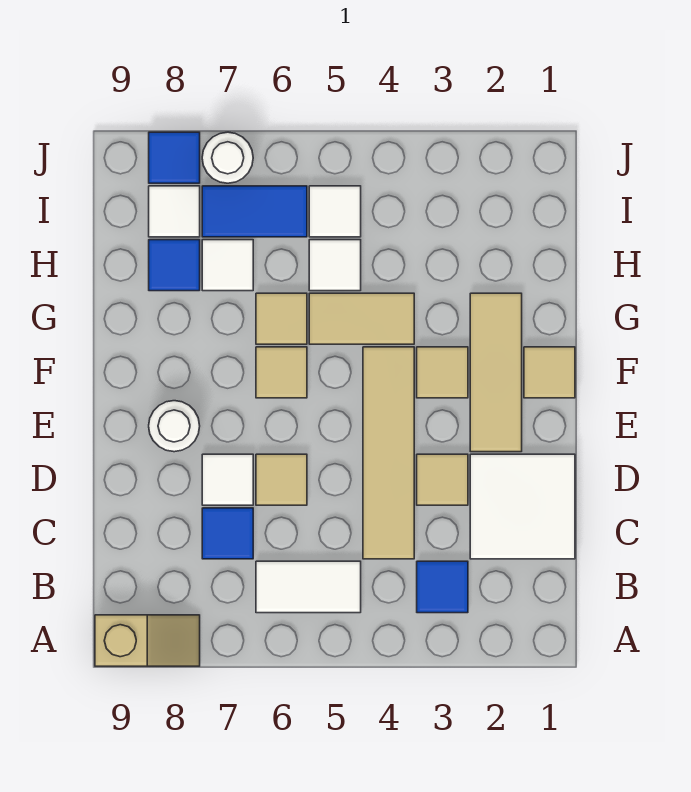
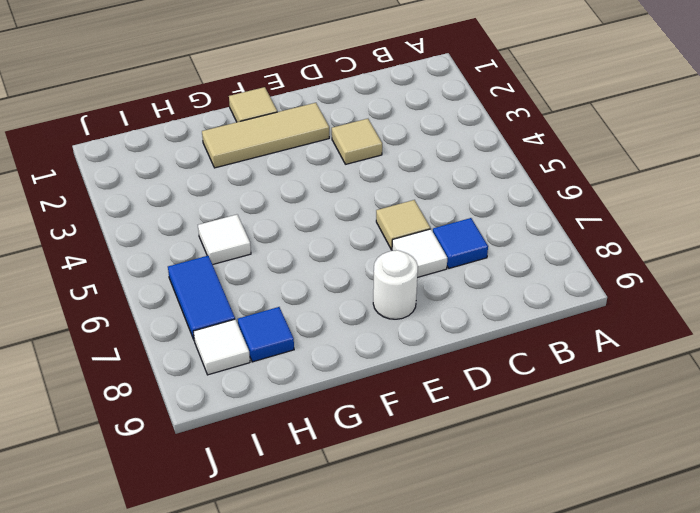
none -> tan 1x2 slope [95,615,200,666]
none -> blue 1x1 tile [417,561,468,613]
none -> white 1x2 tile [256,561,361,613]

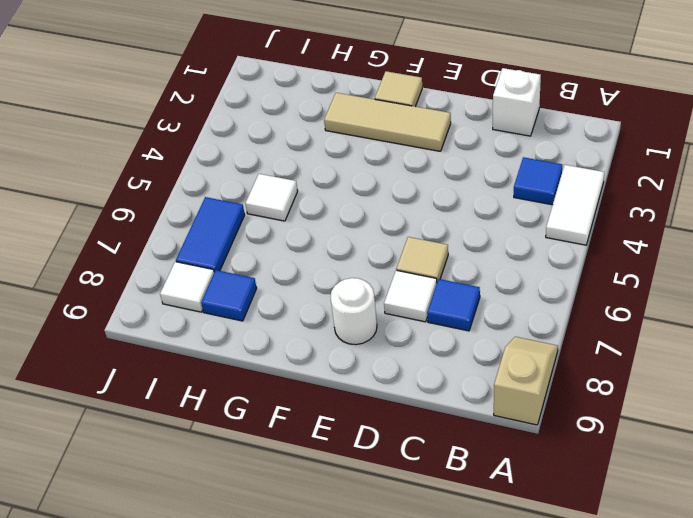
white 1x2 tile [546,165,604,245] -> white 1x2 tile moved to [256,561,361,613]
white 1x1 brick [493,68,541,136] -> white 2x2 tile [470,454,575,559]
none -> tan 1x4 tile [363,347,414,559]
none -> tan 1x1 tile [417,454,468,505]
none -> tan 1x1 tile [417,347,468,398]

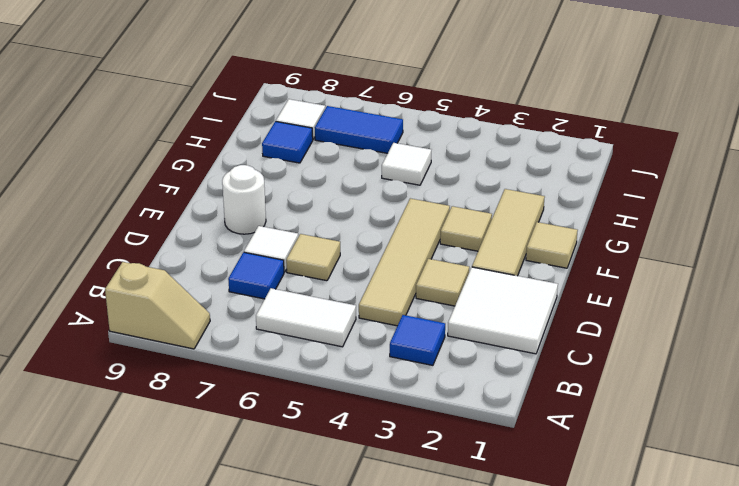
none -> tan 1x1 tile [256,347,307,398]
none -> tan 1x2 tile [309,293,414,344]
none -> tan 1x1 tile [256,293,307,344]

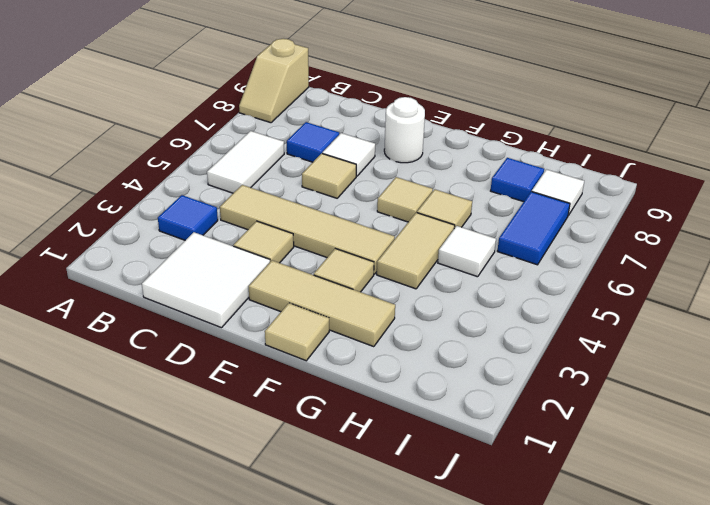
none -> white 1x1 tile [202,240,253,291]
none -> white 1x1 tile [309,186,361,237]
none -> white 1x1 round brick [202,132,253,183]

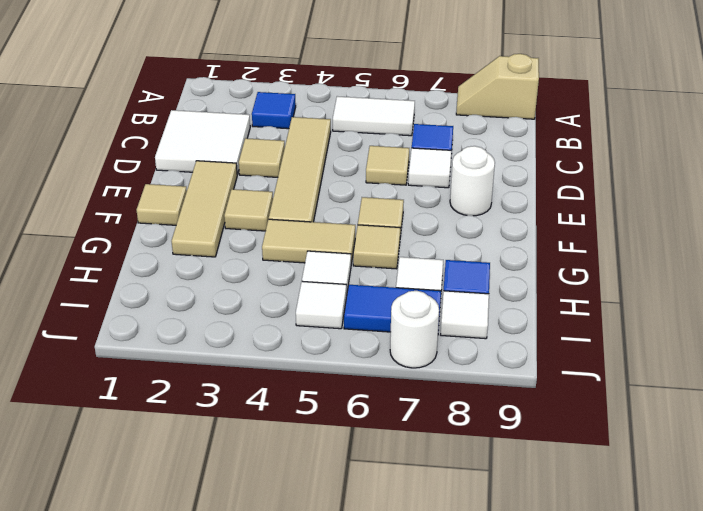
none -> blue 1x1 tile [149,132,200,183]

